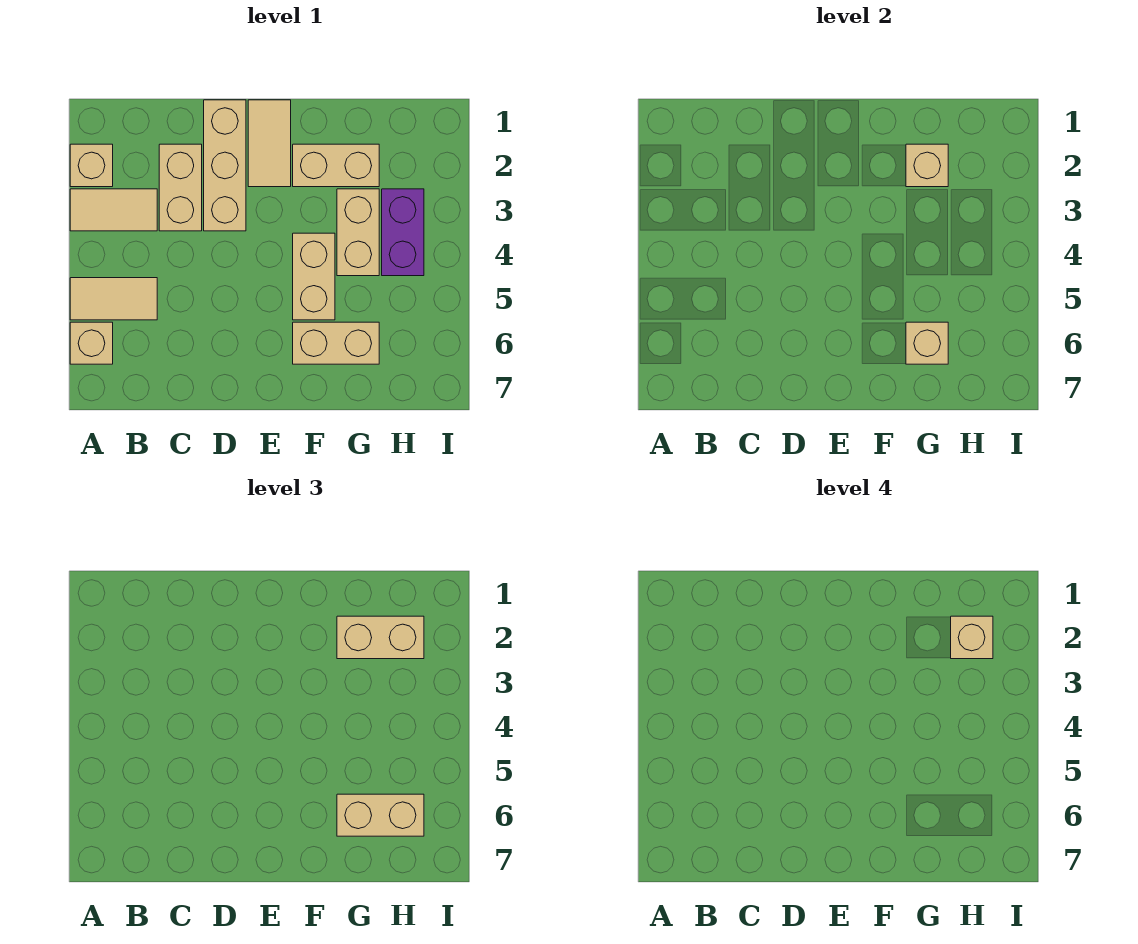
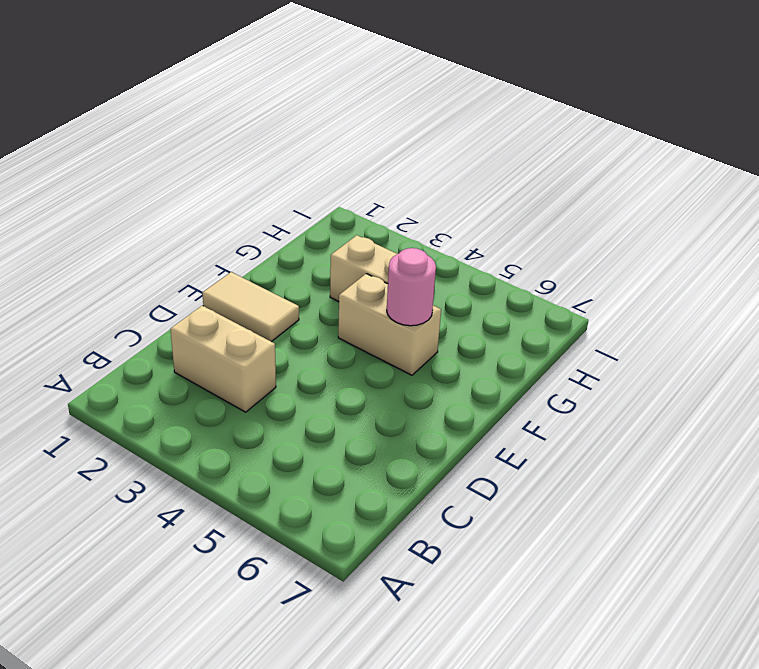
pink 1x1 round brick [387,248,436,326] -> none
none -> tan 1x1 brick [70,144,113,187]
none -> tan 1x2 tile [70,189,157,231]
none -> tan 1x2 tile [70,278,157,320]

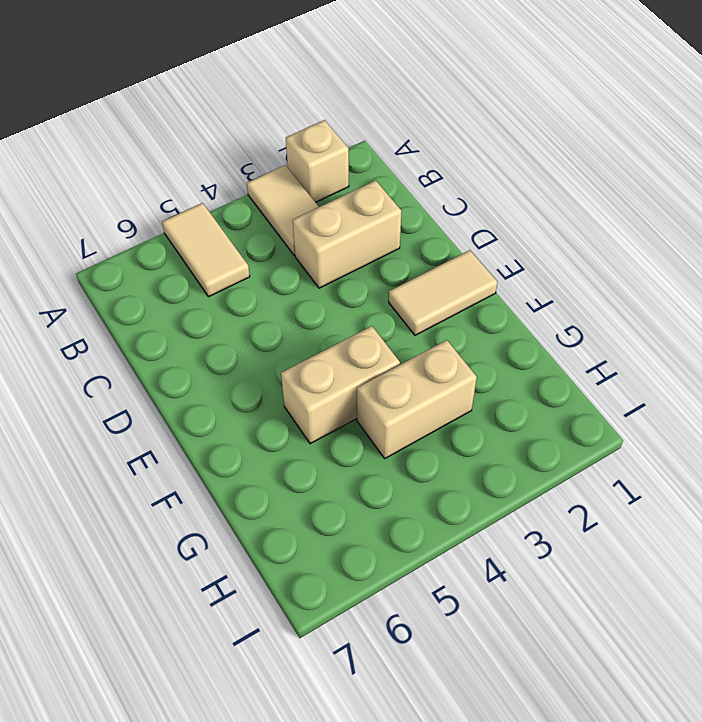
none -> tan 1x1 brick [70,322,113,364]
none -> tan 1x3 brick [204,100,246,231]
none -> tan 1x2 brick [293,144,379,187]

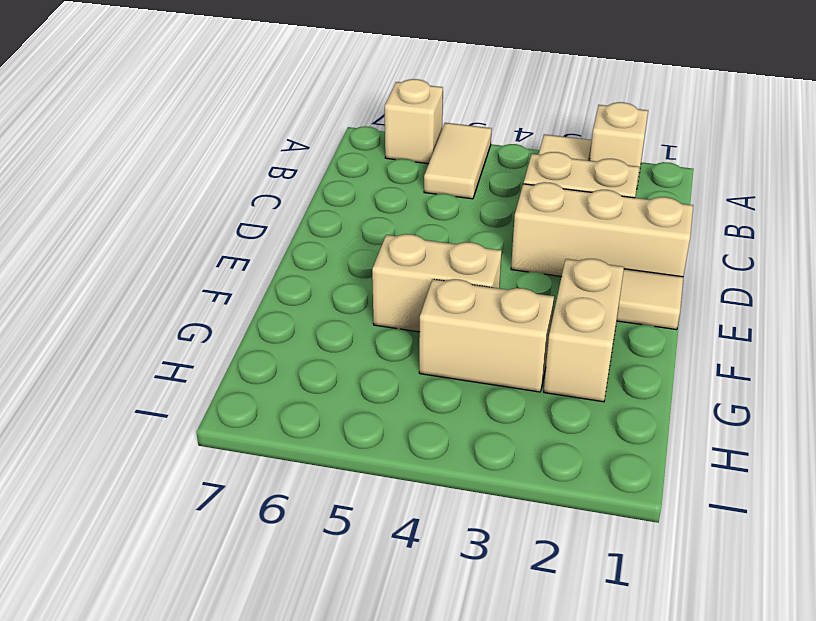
none -> tan 1x2 brick [293,322,379,364]
none -> purple 1x2 brick [382,189,424,276]
none -> tan 1x1 brick [906,144,948,187]

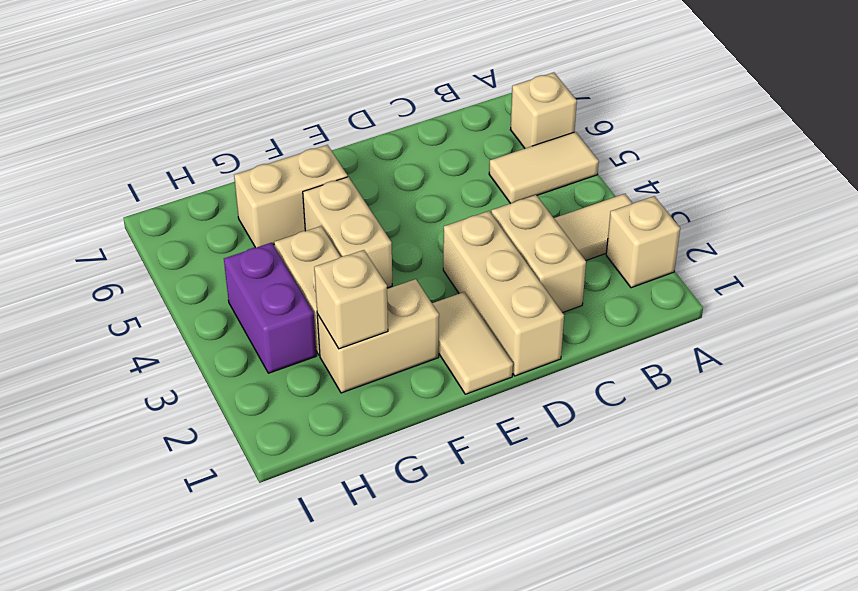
none -> tan 1x1 brick [906,322,948,364]
none -> tan 1x2 brick [337,616,424,659]
none -> tan 1x2 brick [337,794,424,836]

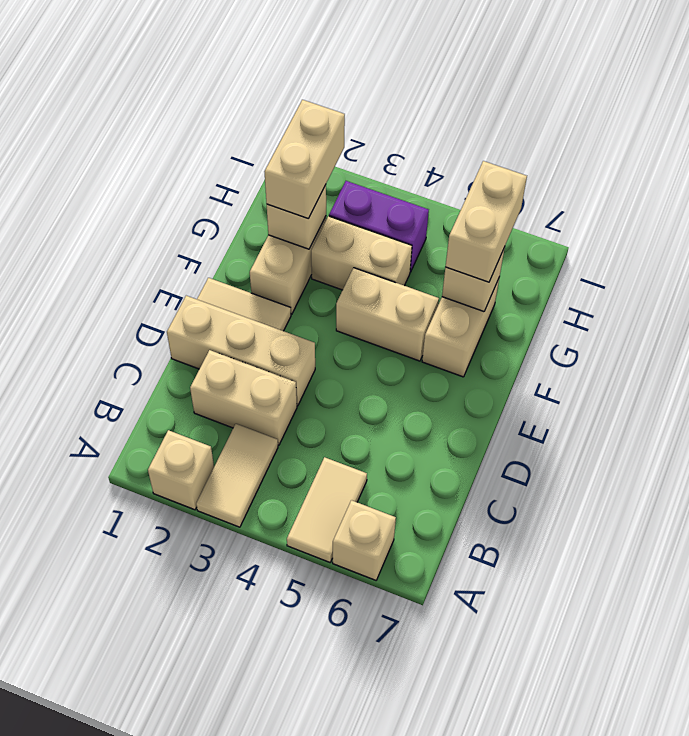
none -> tan 1x1 brick [951,616,993,659]

